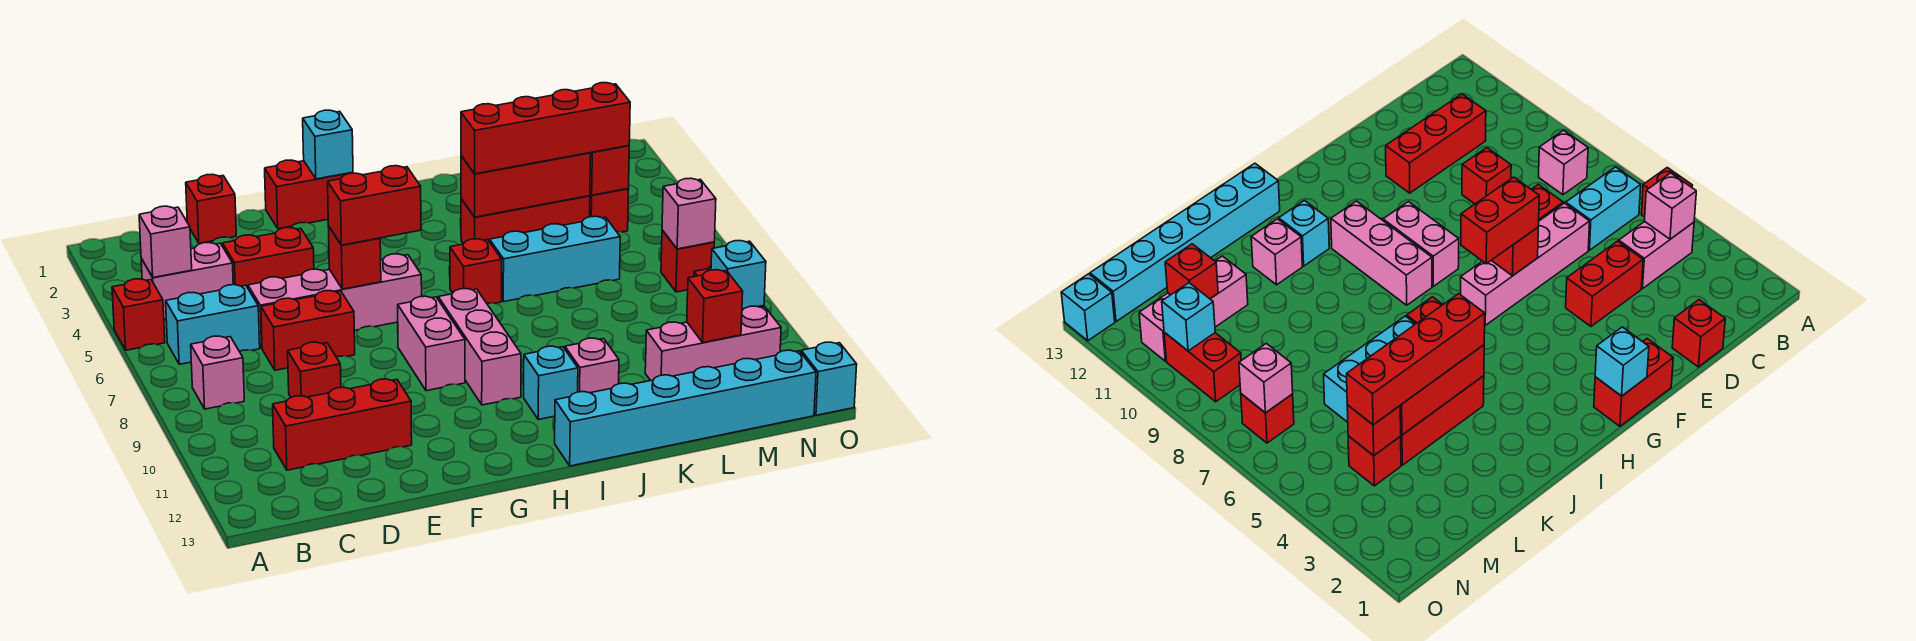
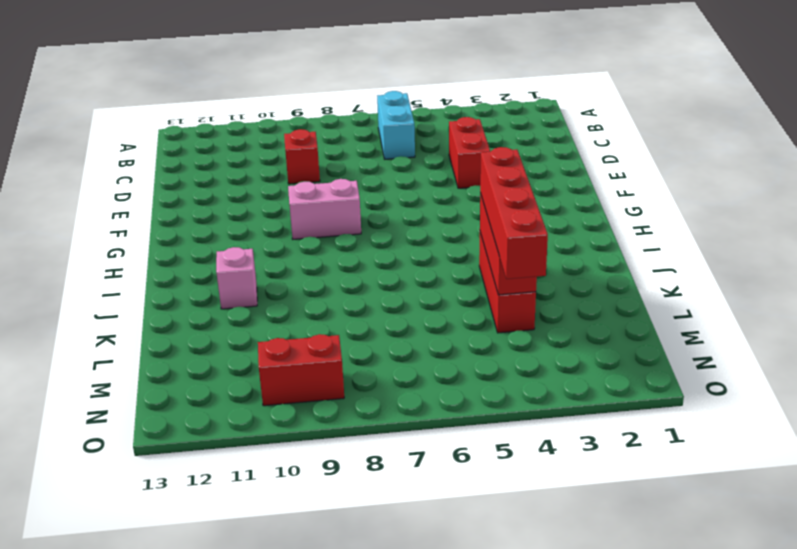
none -> red 1x1 brick [112,279,165,350]
none -> pink 1x2 brick [141,243,233,319]
none -> pink 1x1 brick [191,336,244,409]
none -> red 1x3 brick [273,379,412,470]

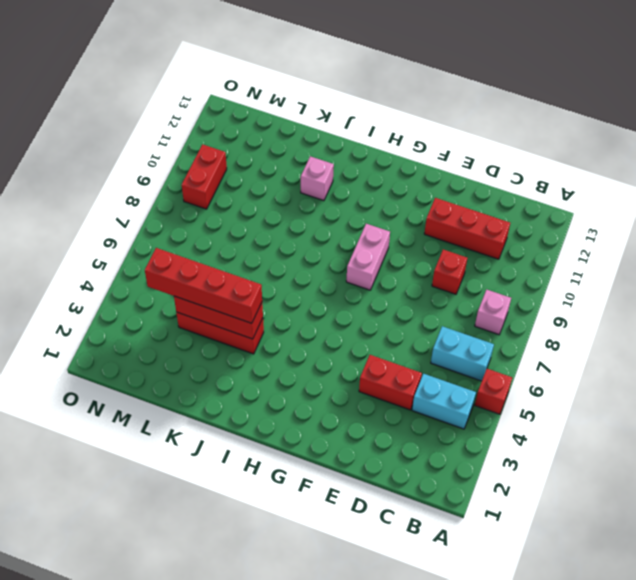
cyan 1x2 brick [412,374,476,429] -> pink 1x2 brick [141,243,233,319]
none -> red 1x1 brick [186,174,236,243]
none -> pink 1x4 brick [248,254,422,348]
none -> red 1x2 brick [261,291,355,370]
none -> red 1x2 brick [265,160,353,229]

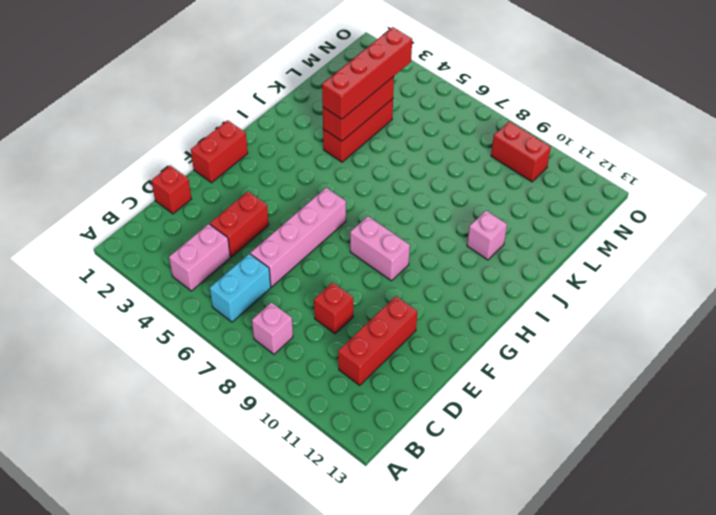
none -> red 1x1 brick [112,279,165,350]
none -> red 1x2 brick [261,291,355,370]
none -> pink 1x3 brick [438,289,521,405]
none -> red 1x1 brick [450,239,502,303]

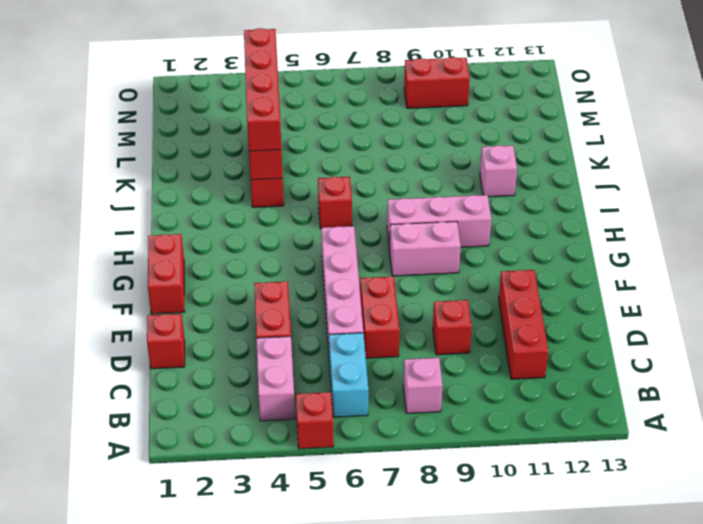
none -> cyan 1x1 brick [524,346,578,420]
none -> cyan 1x6 brick [555,350,816,466]
none -> cyan 1x3 brick [490,216,620,302]
none -> pink 1x3 brick [645,306,781,381]

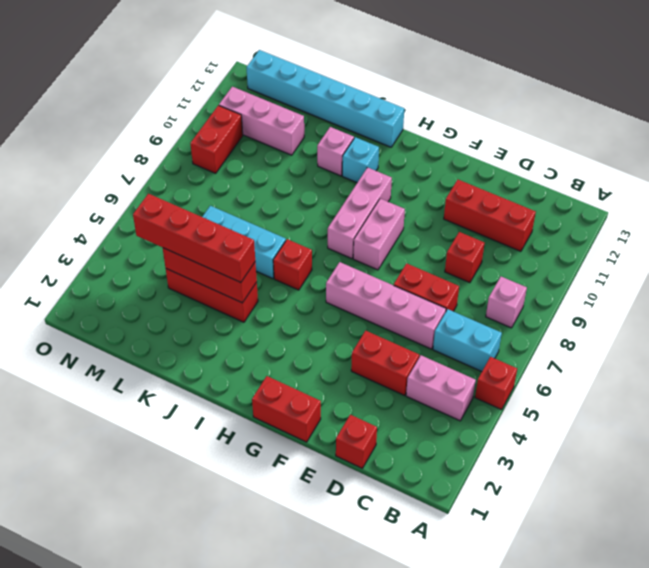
none -> red 1x1 brick [590,189,629,232]
none -> red 1x1 brick [661,230,714,292]
none -> cyan 1x1 brick [801,342,857,415]
none -> pink 1x1 brick [139,206,192,277]

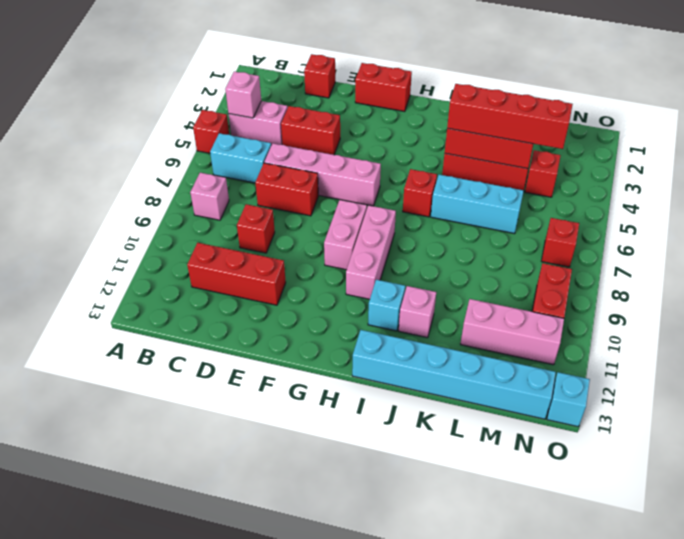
none -> red 1x1 brick [328,226,381,289]
none -> cyan 1x1 brick [303,110,353,179]
none -> red 1x1 brick [590,146,629,195]
none -> red 1x1 brick [687,270,743,343]

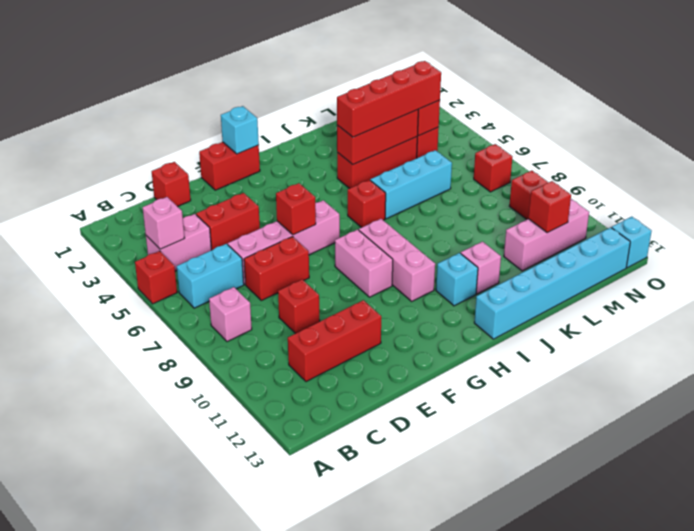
none -> pink 1x1 brick [662,178,716,249]
none -> cyan 1x1 brick [711,241,766,310]
none -> red 1x2 brick [328,166,421,245]

